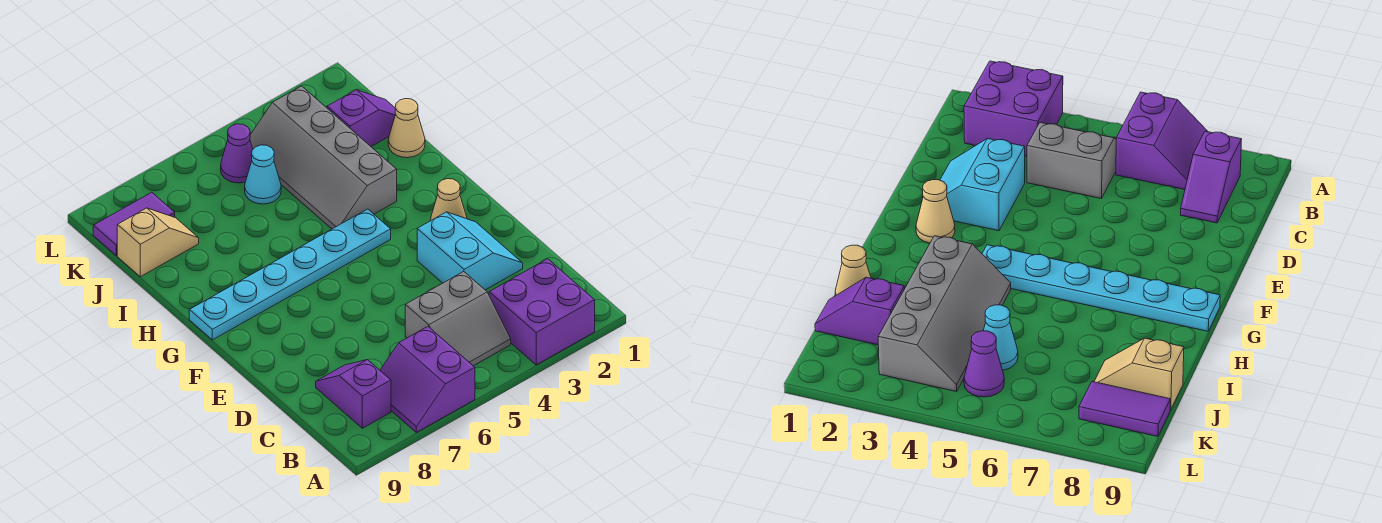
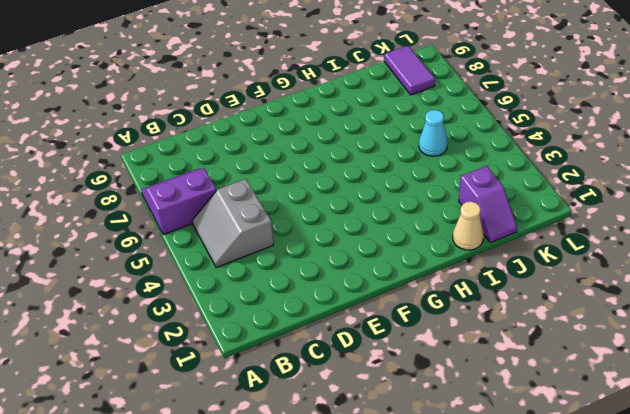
none -> purple 2x2 brick [489,259,595,365]
none -> purple 1x2 slope [316,360,391,428]
none -> cyan 2x2 slope [417,212,523,290]

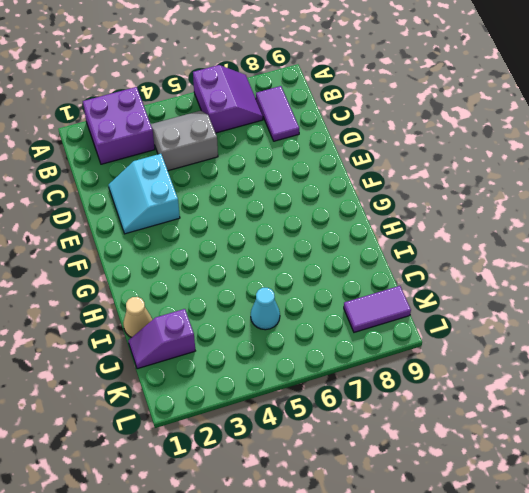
purple 1x2 tile [256,86,299,141] -> purple 1x2 slope [316,360,391,428]
none -> tan 1x1 cone [431,179,467,220]
none -> cyan 1x6 plate [189,209,391,340]
none -> grey 2x4 slope [250,86,397,229]

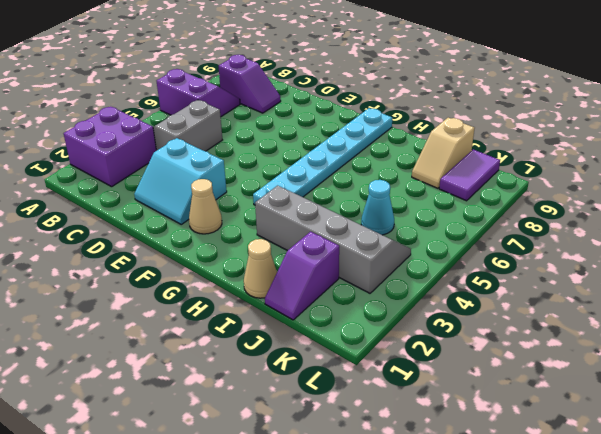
none -> purple 1x1 cone [221,124,253,183]

